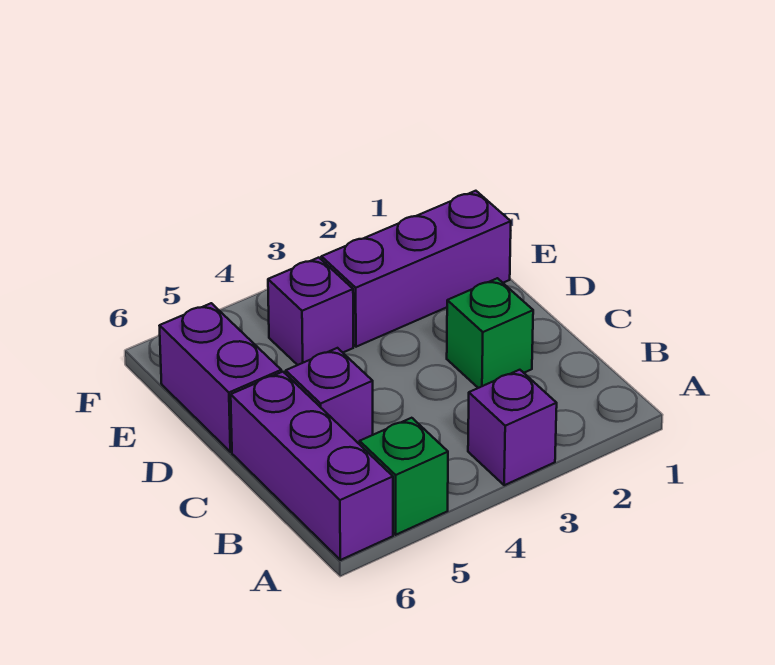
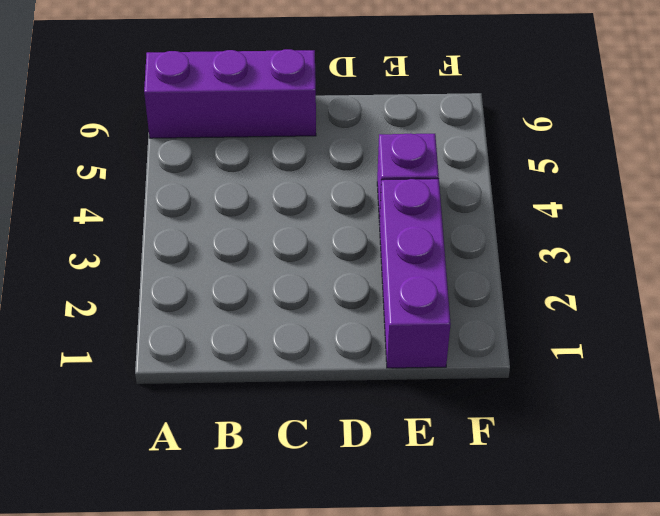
none -> purple 1x1 brick [468,370,557,485]
none -> green 1x1 brick [360,418,448,535]

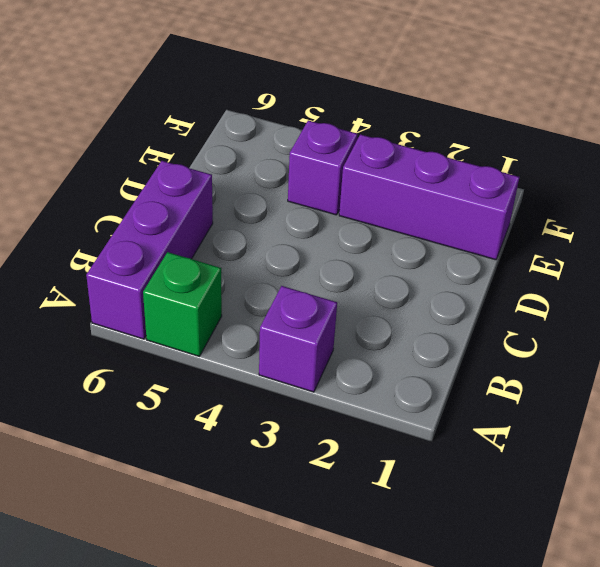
none -> green 1x1 brick [447,278,533,388]
none -> purple 1x1 brick [286,348,373,444]

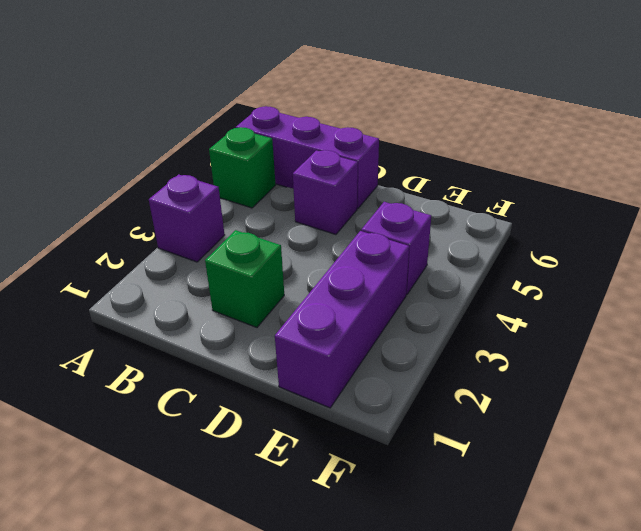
none -> purple 1x2 brick [160,303,281,452]

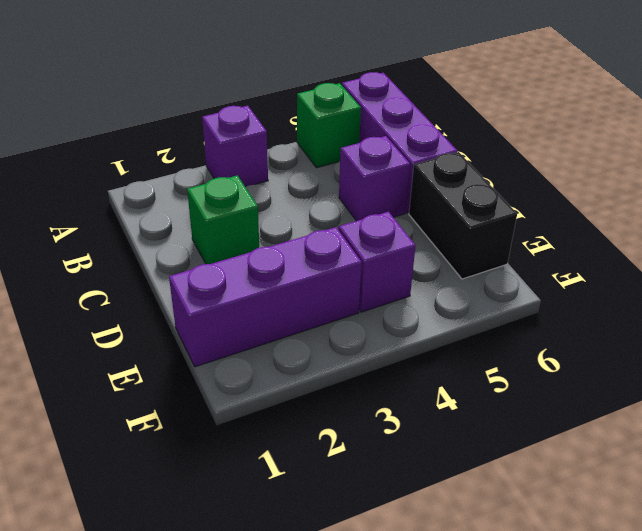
black 1x2 brick [409,152,517,279] -> purple 1x2 brick [160,303,281,452]

